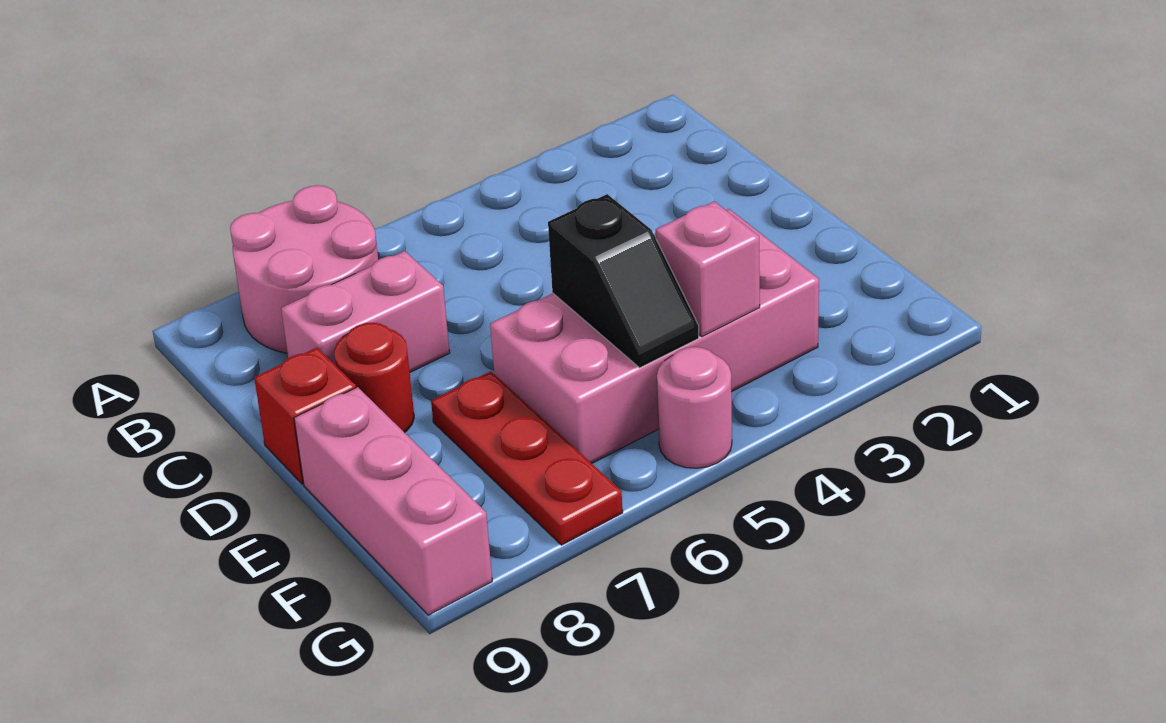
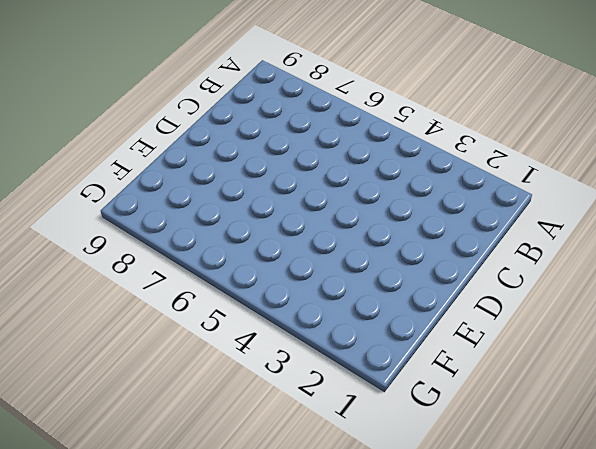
none -> pink 2x2 round brick [230,185,378,353]
none -> pink 1x2 brick [281,251,450,372]

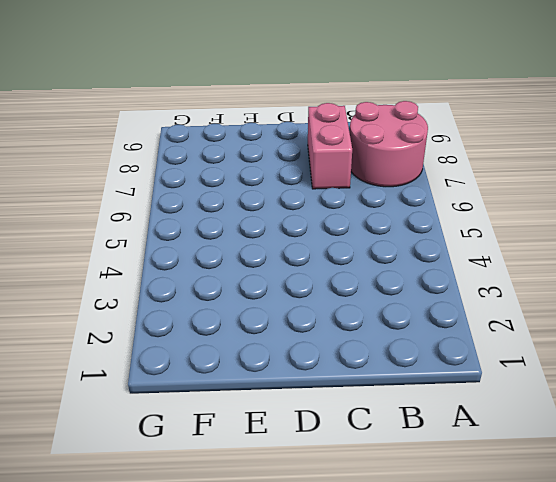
none -> red 1x1 round brick [334,323,414,433]
none -> red 1x1 brick [254,348,356,484]

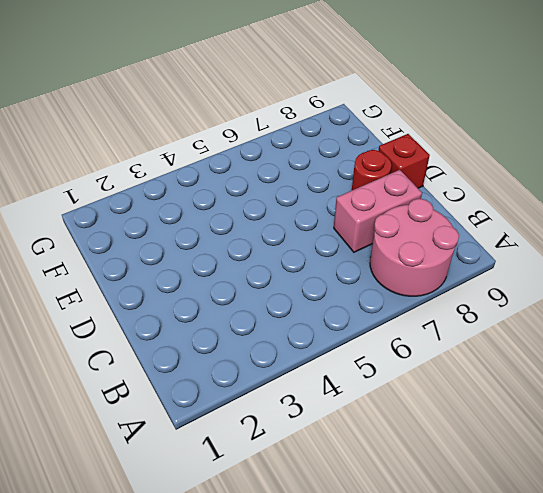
none -> pink 2x4 brick [490,209,819,463]
none -> red 1x3 plate [431,371,623,545]

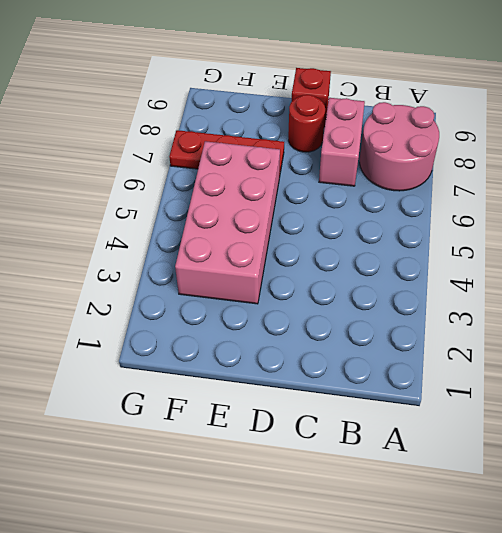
none -> pink 1x3 brick [294,387,492,615]
none -> pink 1x1 round brick [657,347,732,468]

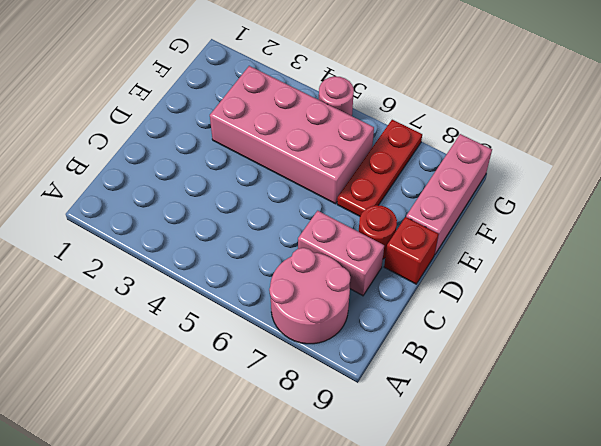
none -> black 1x2 slope [548,194,699,368]
none -> pink 1x1 brick [656,201,760,337]

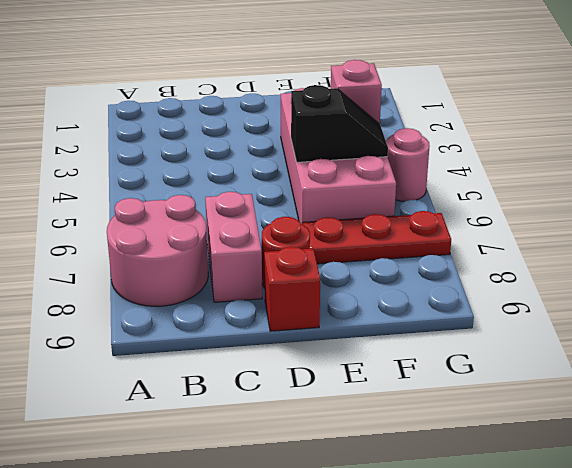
none -> pink 1x3 brick [294,387,492,615]

